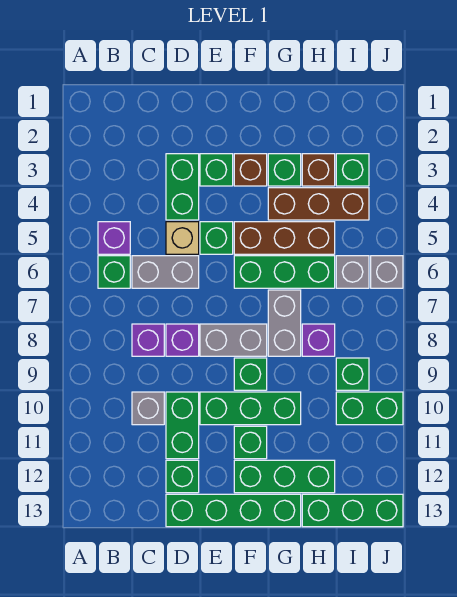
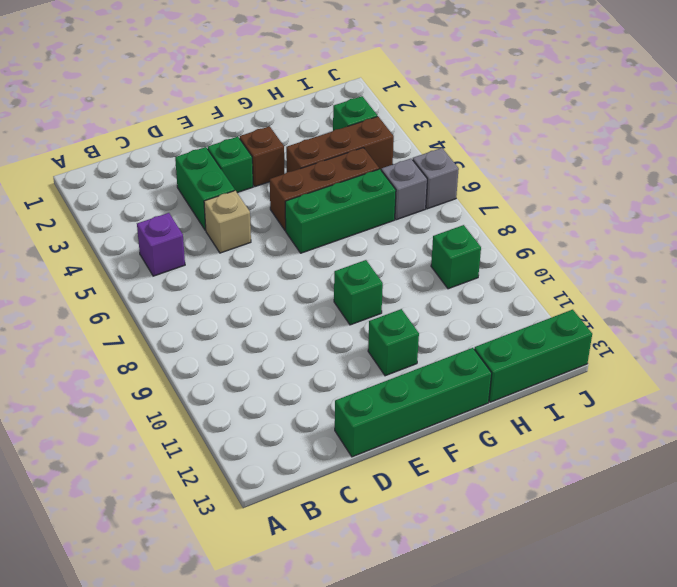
none -> green 1x1 brick [98,256,130,288]
none -> grey 1x2 brick [132,256,199,288]
none -> purple 1x1 brick [132,324,164,356]
none -> grey 1x1 brick [132,392,164,425]

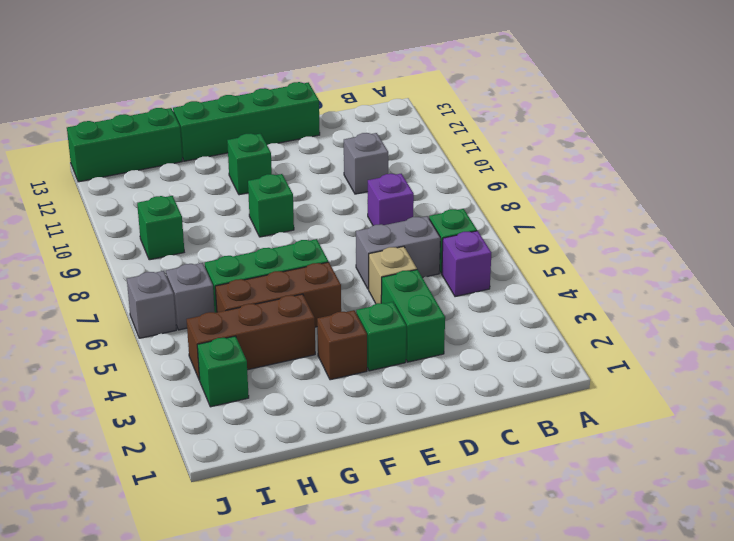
none -> purple 1x1 brick [166,324,199,356]
none -> green 1x2 brick [166,392,199,459]
none -> green 1x1 brick [166,460,199,493]
none -> green 1x1 brick [200,222,233,254]

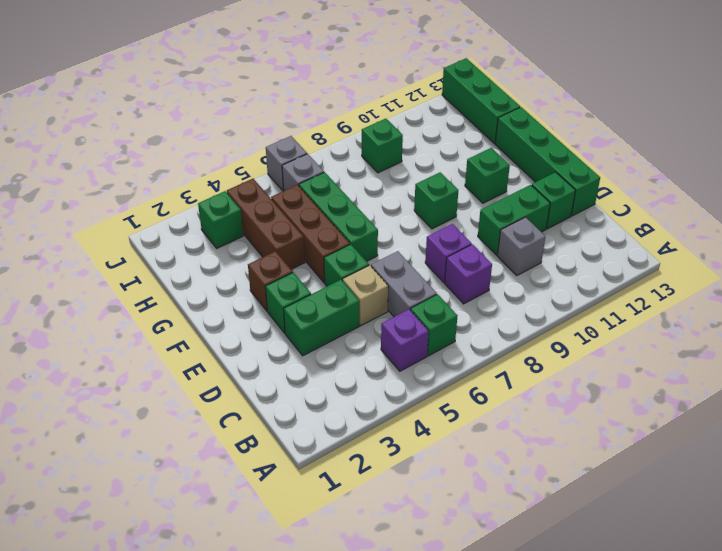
none -> grey 1x2 brick [200,324,267,356]
none -> green 1x3 brick [200,392,301,425]
none -> green 1x3 brick [234,460,335,493]
none -> green 1x1 brick [268,154,301,186]

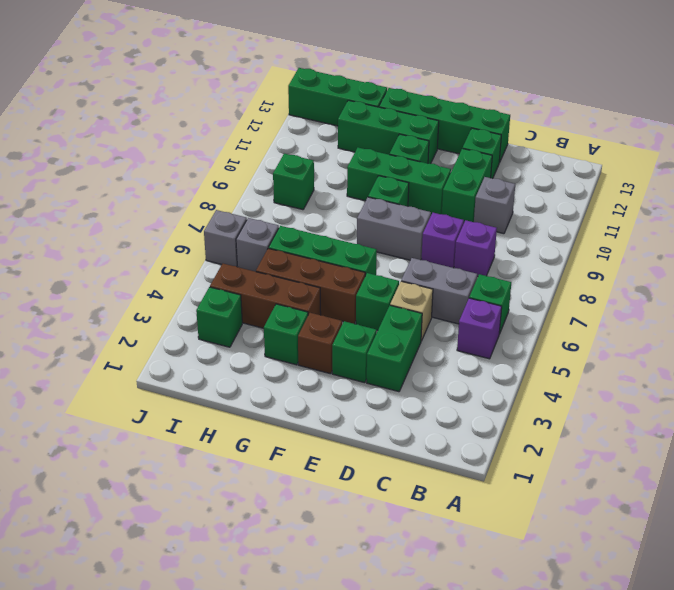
none -> grey 1x2 brick [268,290,301,356]
none -> brown 1x1 brick [302,154,335,186]
none -> purple 1x1 brick [302,324,335,356]
none -> green 1x2 brick [336,392,403,425]

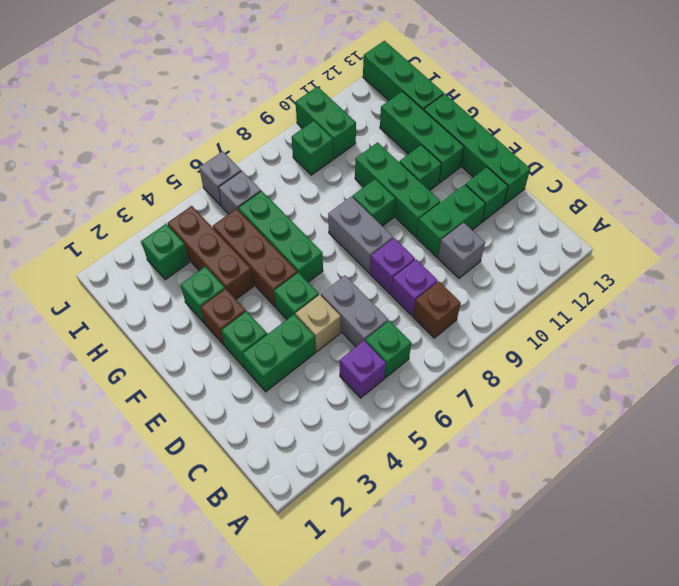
brown 1x1 brick [413,281,461,338] -> brown 1x1 brick moved to [302,154,335,186]
none -> grey 1x2 brick [268,290,301,356]
none -> purple 1x1 brick [302,324,335,356]

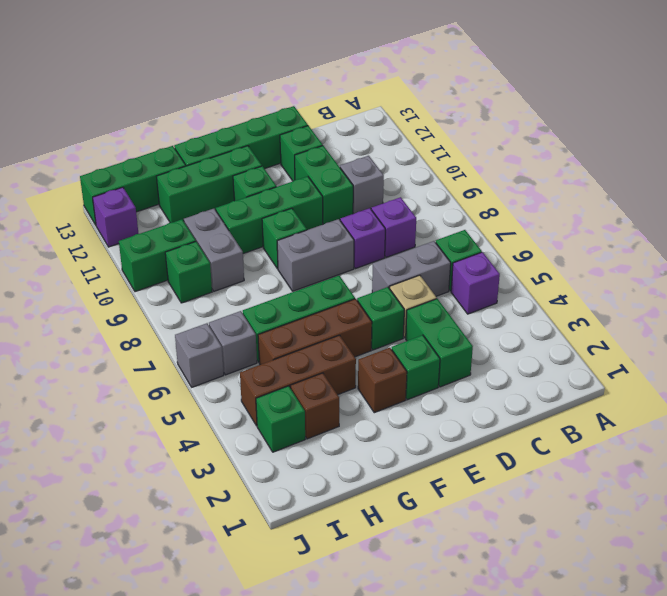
grey 1x2 brick [184,209,244,291] -> grey 1x2 brick moved to [268,290,301,356]
purple 1x1 brick [93,187,139,247] -> purple 1x1 brick moved to [302,324,335,356]
none -> green 1x1 brick [268,154,301,186]

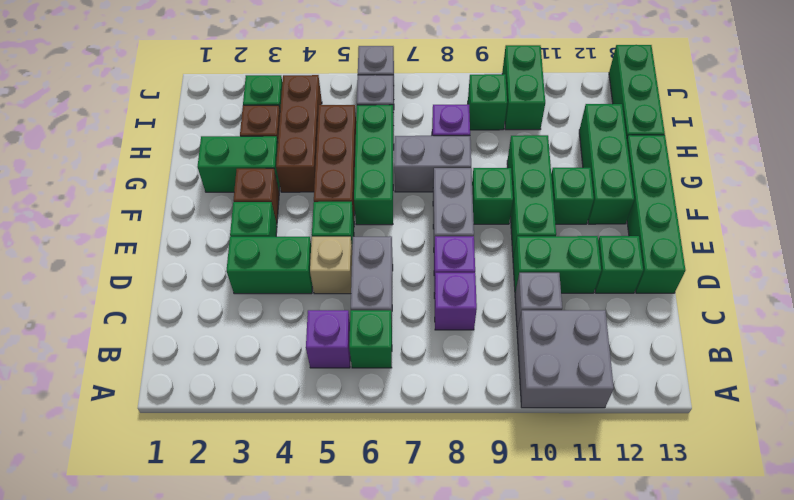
grey 2x2 brick [517,310,614,408] -> none
green 1x2 brick [197,136,280,192] -> green 1x1 brick [268,154,301,186]

